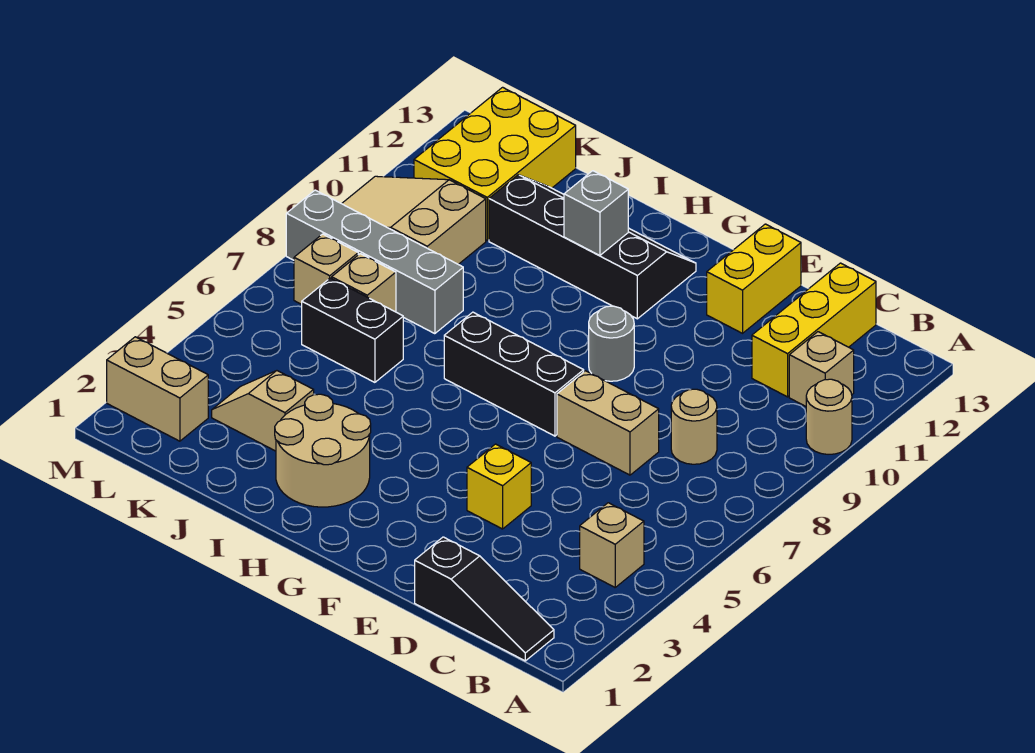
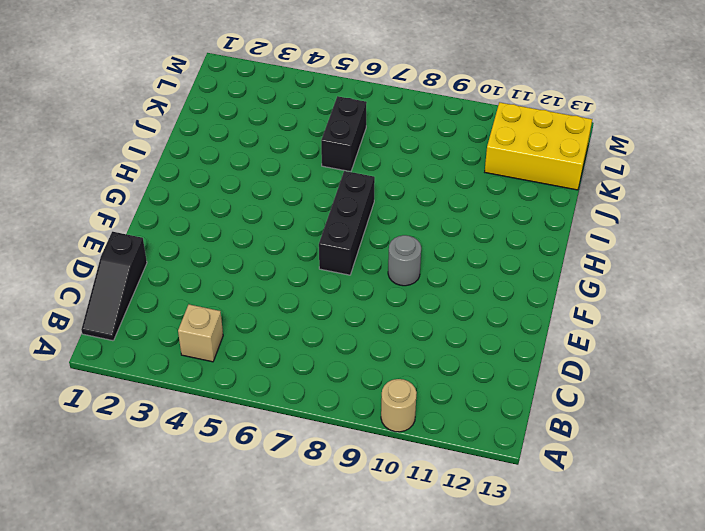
none -> tan 1x1 brick [789,332,854,406]
none -> tan 1x1 round brick [671,389,717,464]
none -> yellow 1x3 brick [752,263,876,397]

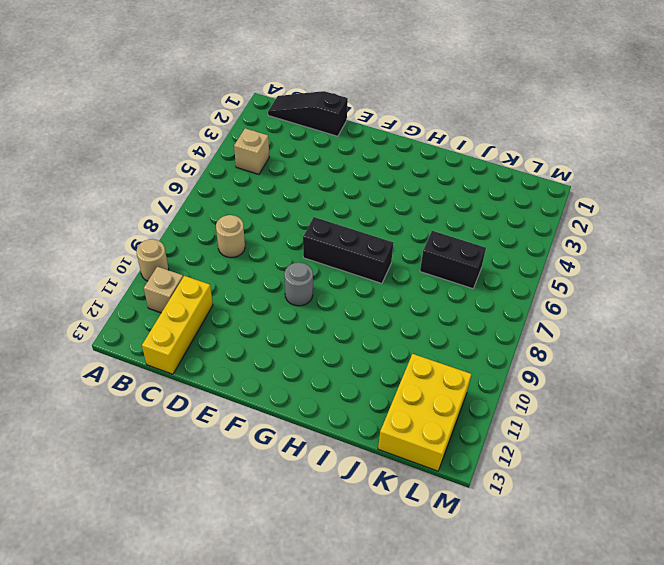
none -> tan 1x2 brick [557,371,659,475]
none -> yellow 1x1 brick [467,444,531,529]
none -> yellow 1x2 brick [707,224,801,333]

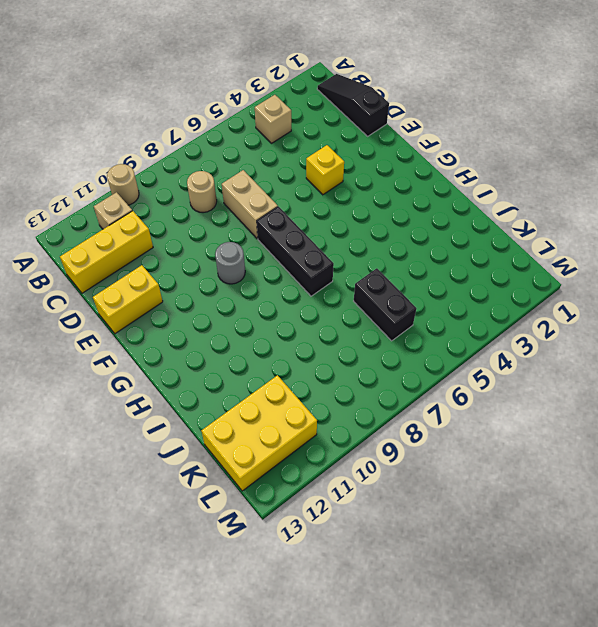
none -> black 2x4 slope [489,175,696,319]
none -> tan 2x2 round brick [275,394,371,507]
none -> tan 1x2 slope [212,371,314,451]

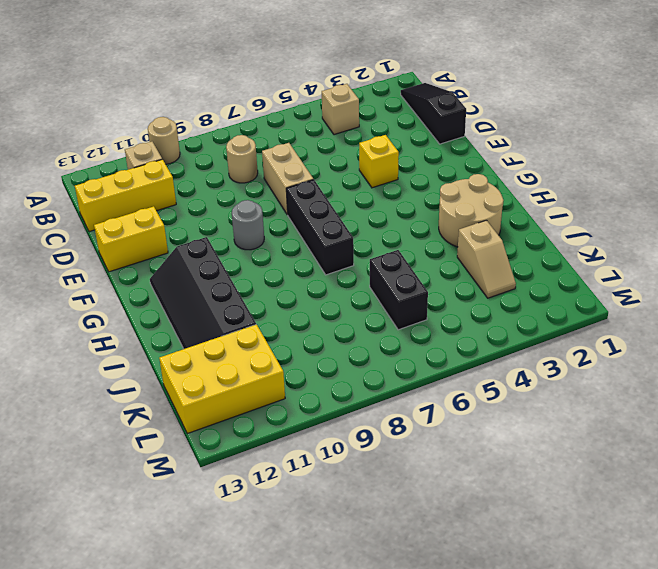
none -> grey 1x4 brick [286,190,463,334]
none -> tan 1x1 brick [332,254,396,312]
none -> tan 2x3 slope [342,176,486,264]

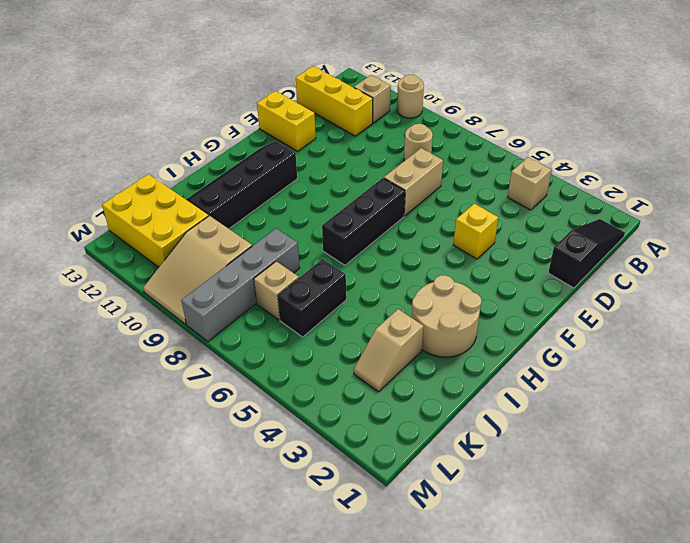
none -> grey 1x1 round brick [589,306,634,381]
none -> tan 1x2 brick [107,337,208,441]
none -> tan 1x1 brick [294,234,358,304]

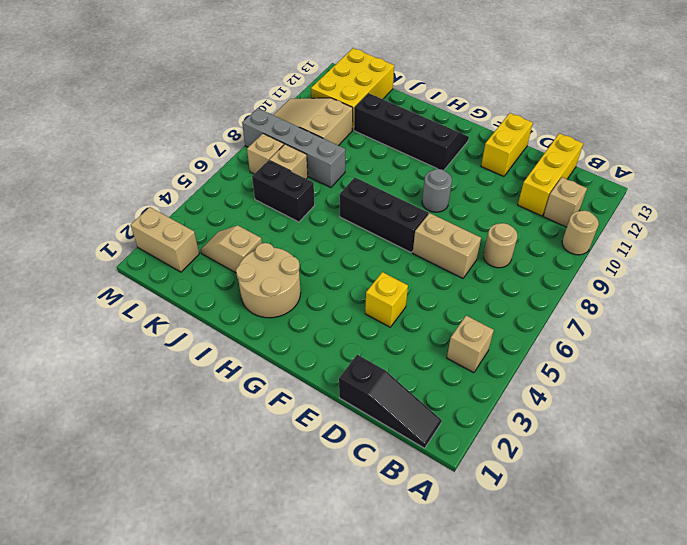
none -> grey 1x1 brick [564,171,628,255]

